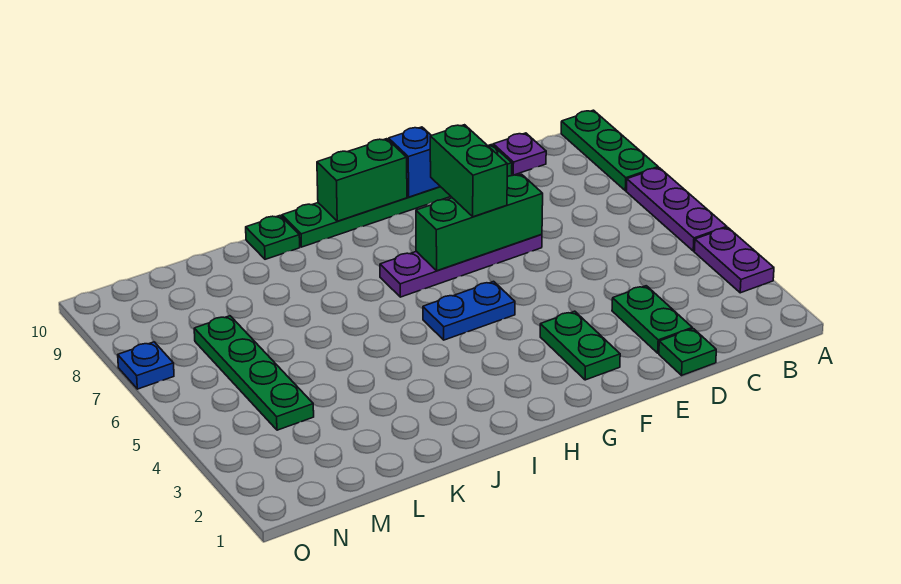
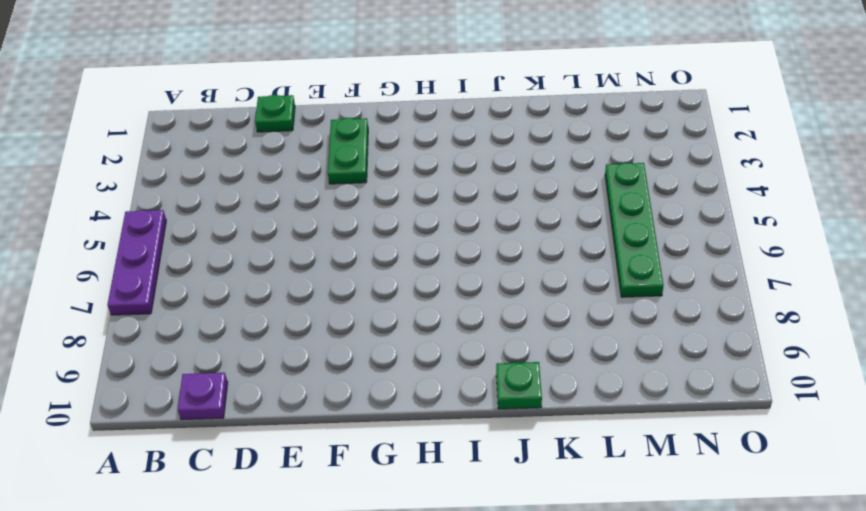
none -> purple 1x2 plate [694,227,774,293]
none -> green 1x3 plate [561,110,658,191]
none -> green 1x2 plate [612,286,692,353]

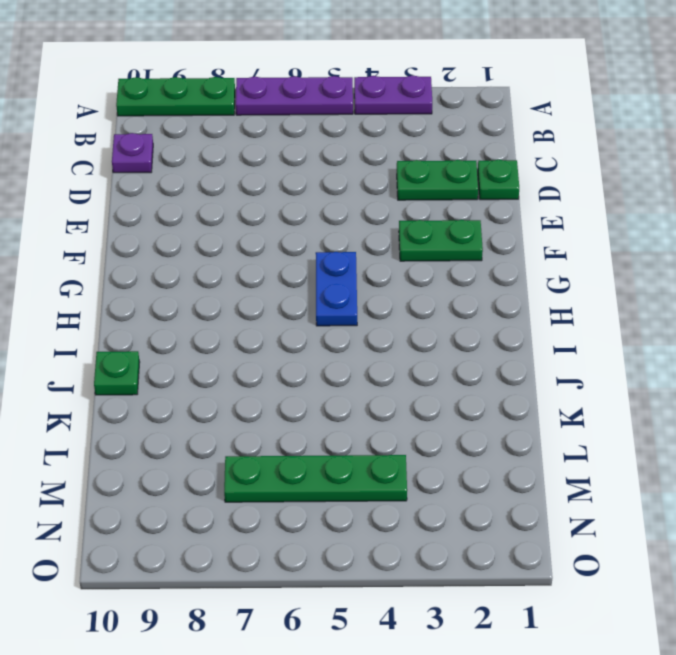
none -> green 1x6 plate [282,145,512,247]
none -> purple 1x4 plate [380,234,542,297]
none -> blue 1x1 plate [118,342,174,389]

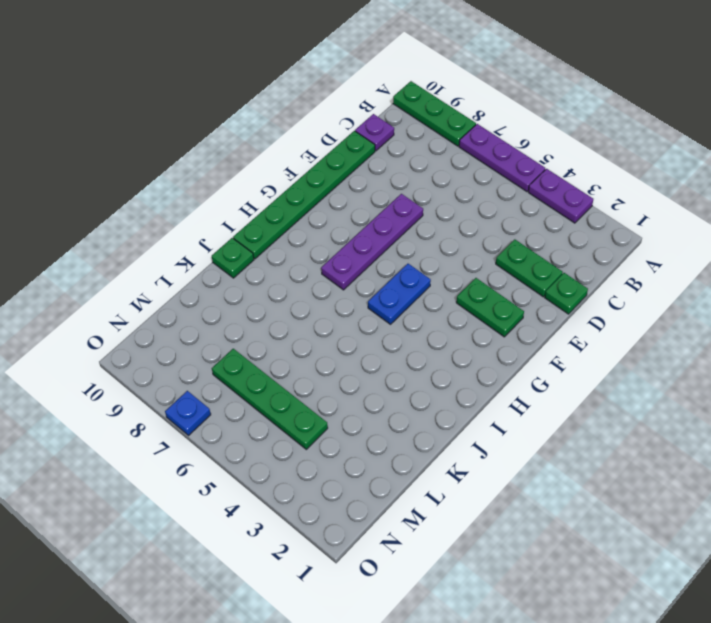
none -> green 1x3 brick [416,174,543,271]
none -> blue 1x1 brick [389,127,440,197]
none -> green 1x2 brick [317,139,407,221]

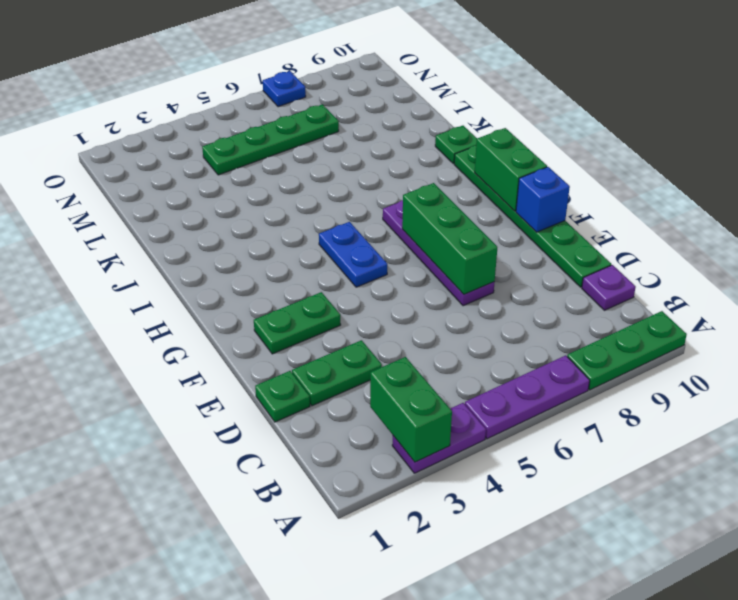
green 1x2 brick [370,357,452,462] -> green 1x2 brick turned to [430,125,507,217]

